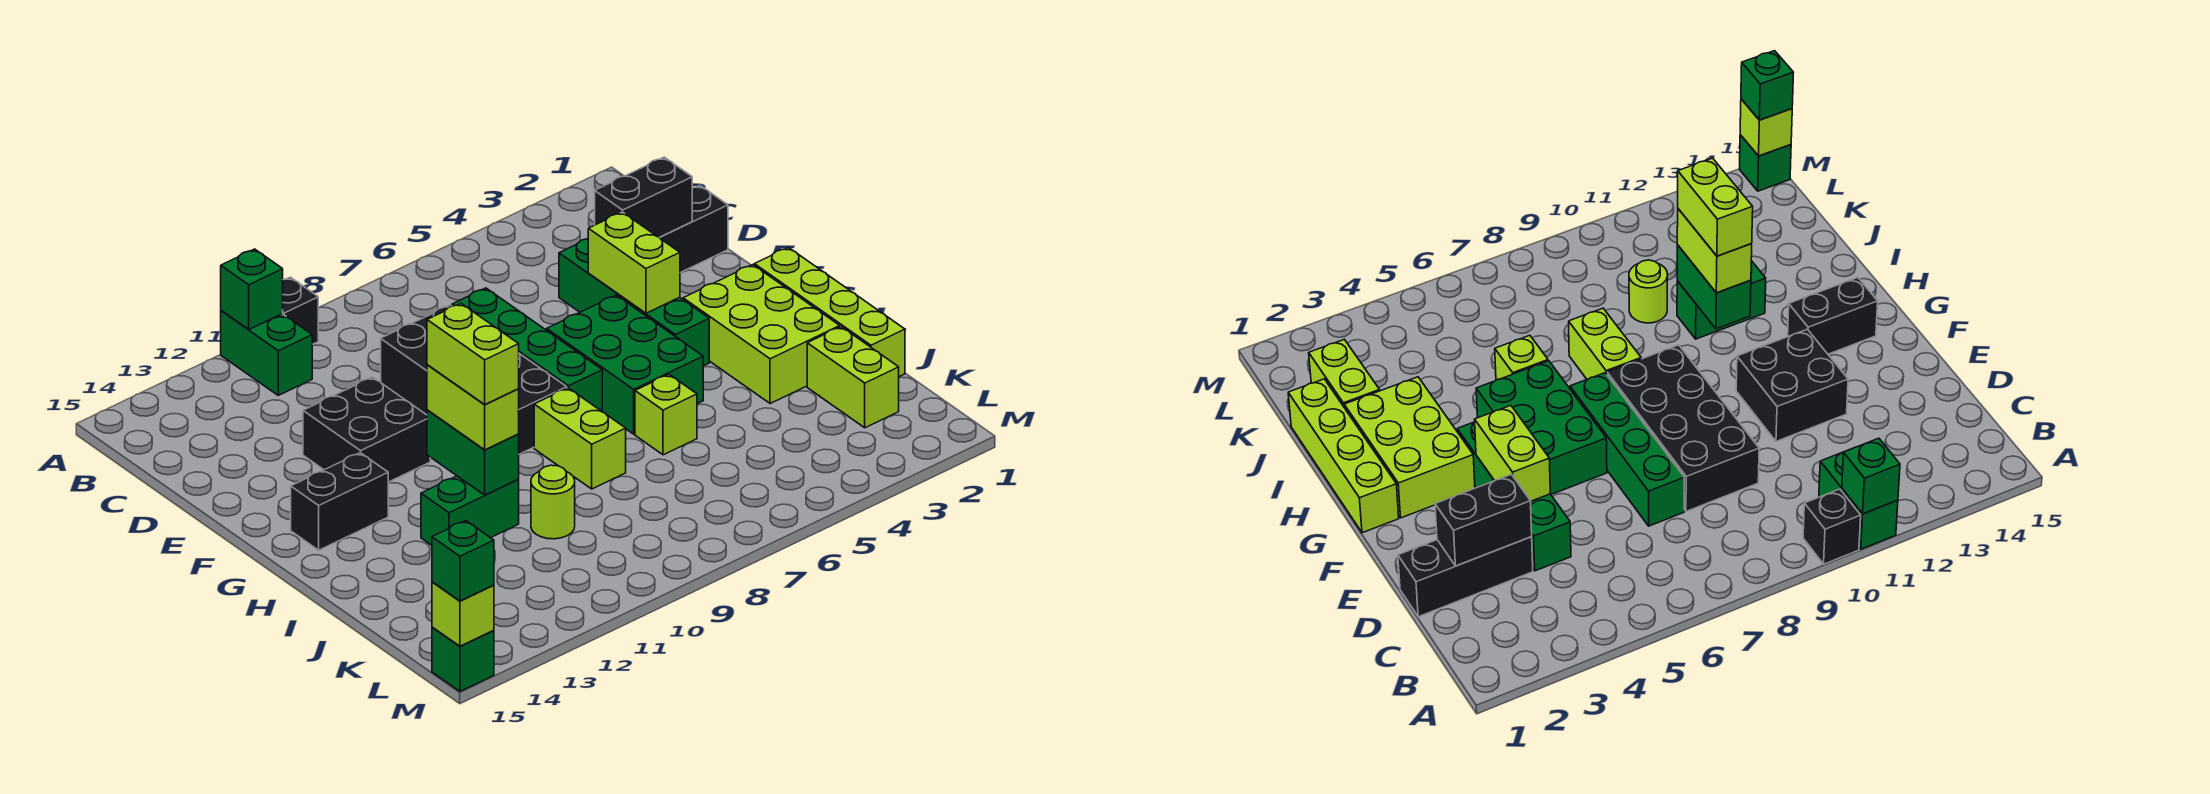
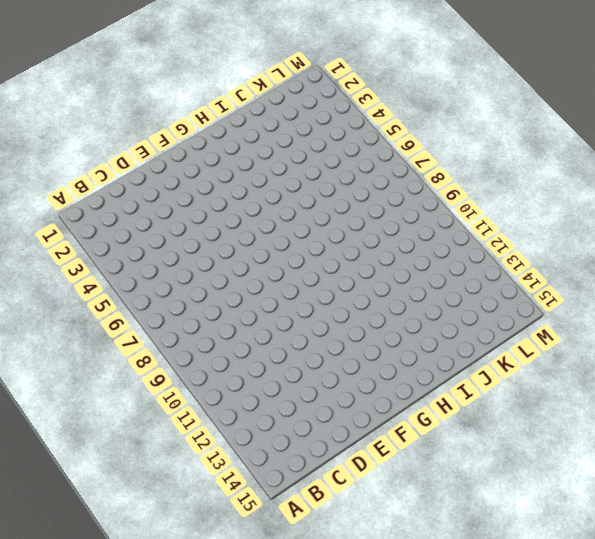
none -> black 1x1 brick [283,277,318,344]
none -> green 1x2 brick [221,311,312,395]
none -> black 1x3 brick [660,185,728,273]

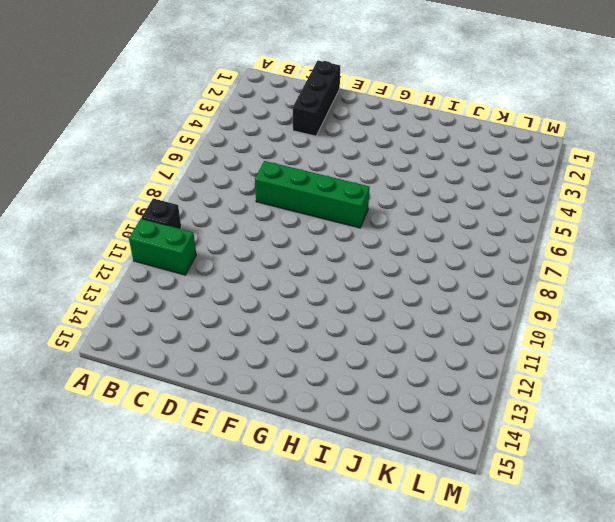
none -> green 1x4 brick [559,239,709,366]
none -> black 2x4 brick [381,305,567,454]
none -> black 2x2 brick [303,377,430,482]

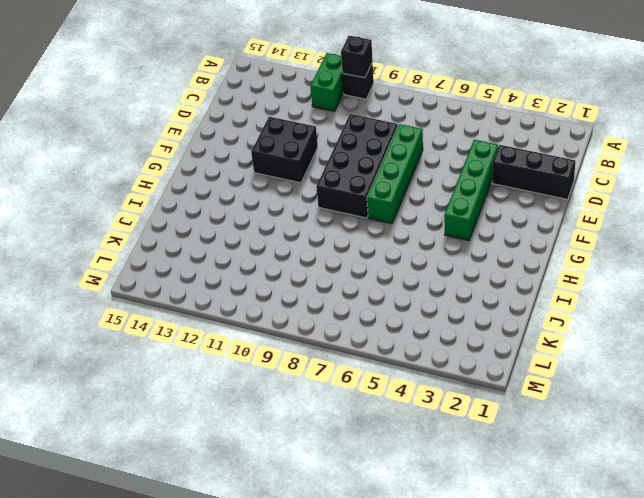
black 1x1 brick [341,36,373,78] -> none
none -> green 2x3 brick [547,295,703,434]
none -> lime 1x4 brick [754,247,905,377]
none -> lime 2x3 brick [683,265,840,404]

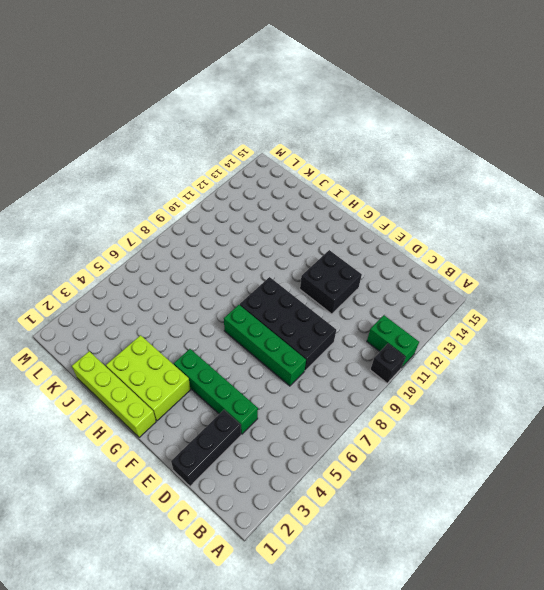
none -> green 2x3 brick [547,295,703,434]
none -> black 1x2 brick [291,453,388,550]
none -> lime 1x2 brick [534,388,626,489]

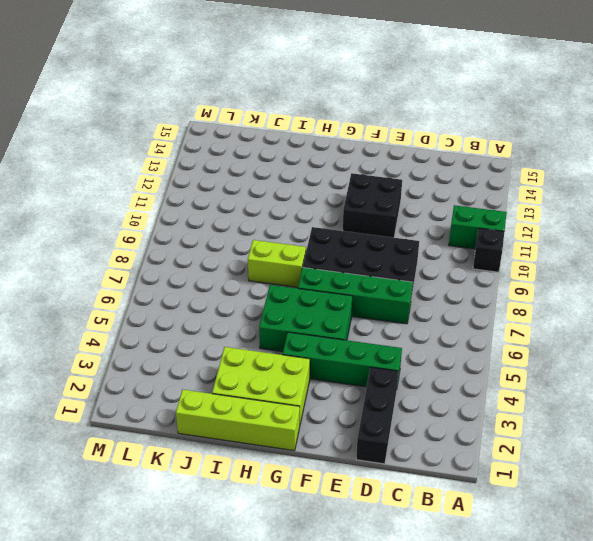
none -> black 1x2 brick [291,453,388,550]
none -> lime 1x1 brick [635,374,697,455]
none -> green 1x2 brick [421,476,519,545]

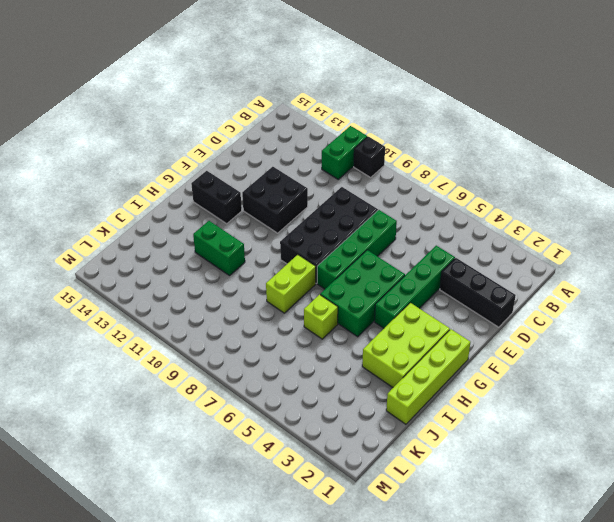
none -> lime 1x2 brick [807,327,899,428]
none -> lime 1x1 round brick [531,465,575,539]
none -> green 1x1 brick [432,627,494,691]

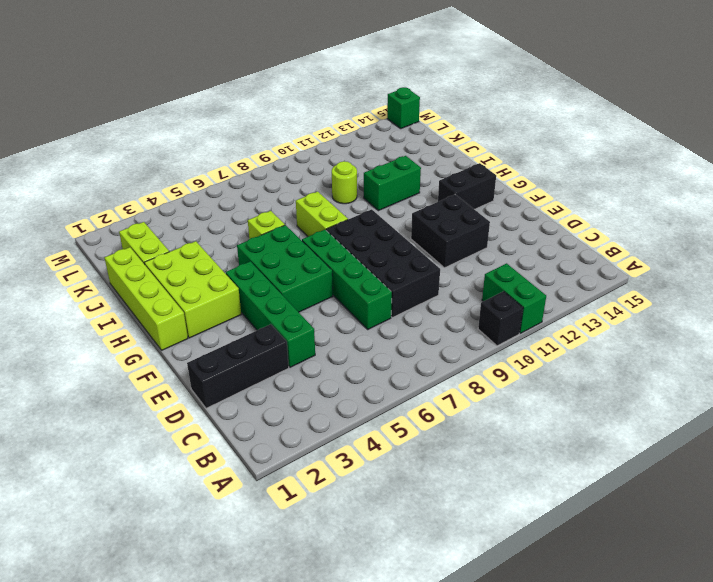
none -> green 1x1 brick [221,249,283,330]
none -> black 1x2 brick [595,157,692,237]
none -> lime 1x2 brick [588,212,680,313]

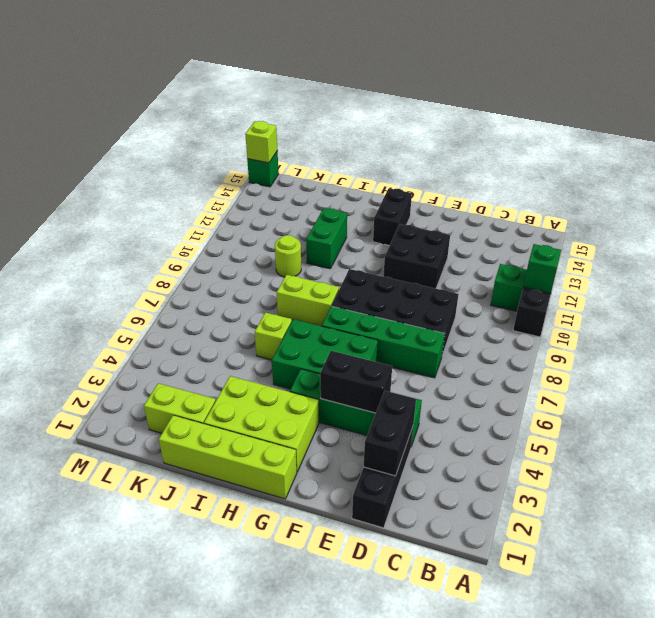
black 1x2 brick [320,351,392,413] -> lime 1x2 brick [588,212,680,313]
none -> green 1x2 brick [427,410,519,495]
none -> lime 1x2 brick [427,365,519,450]
none -> green 1x1 brick [432,521,494,601]

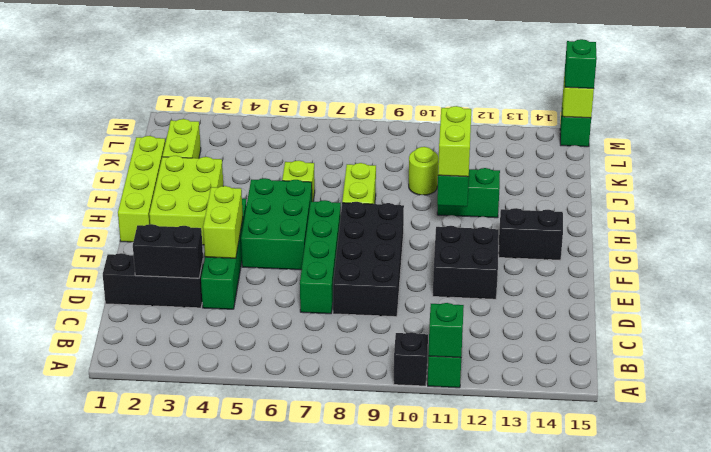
none -> lime 1x2 brick [427,304,519,404]

